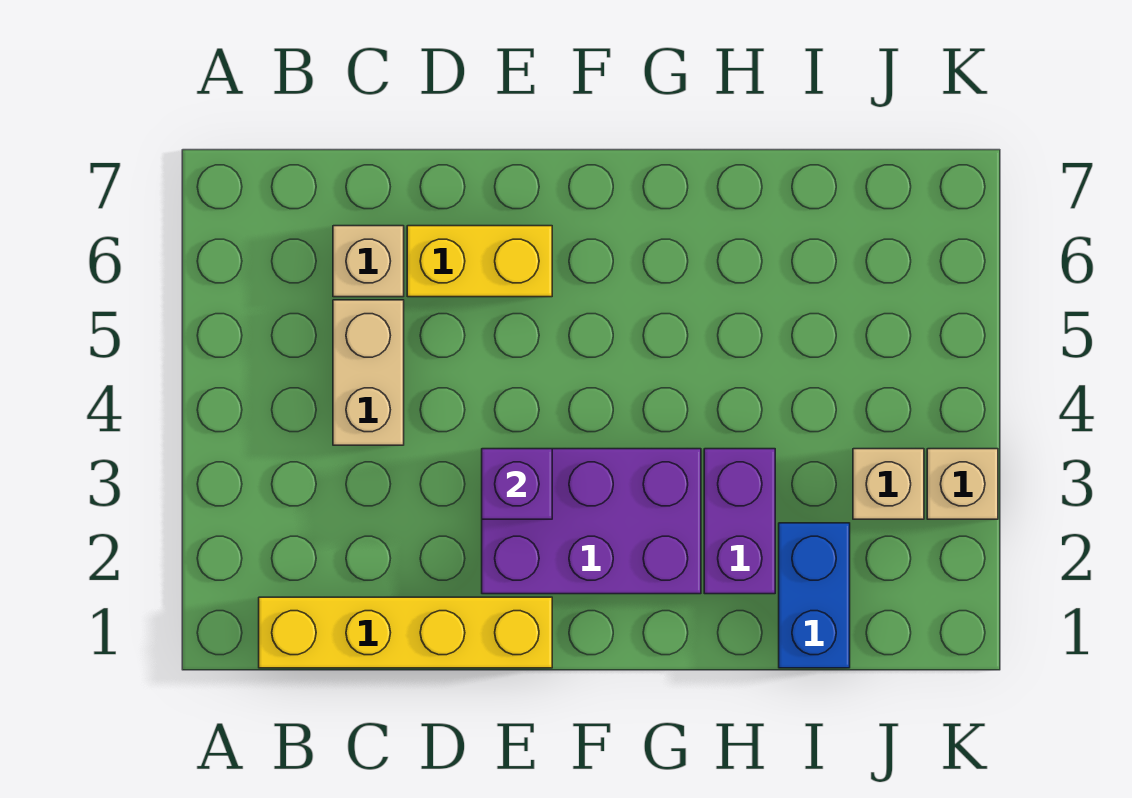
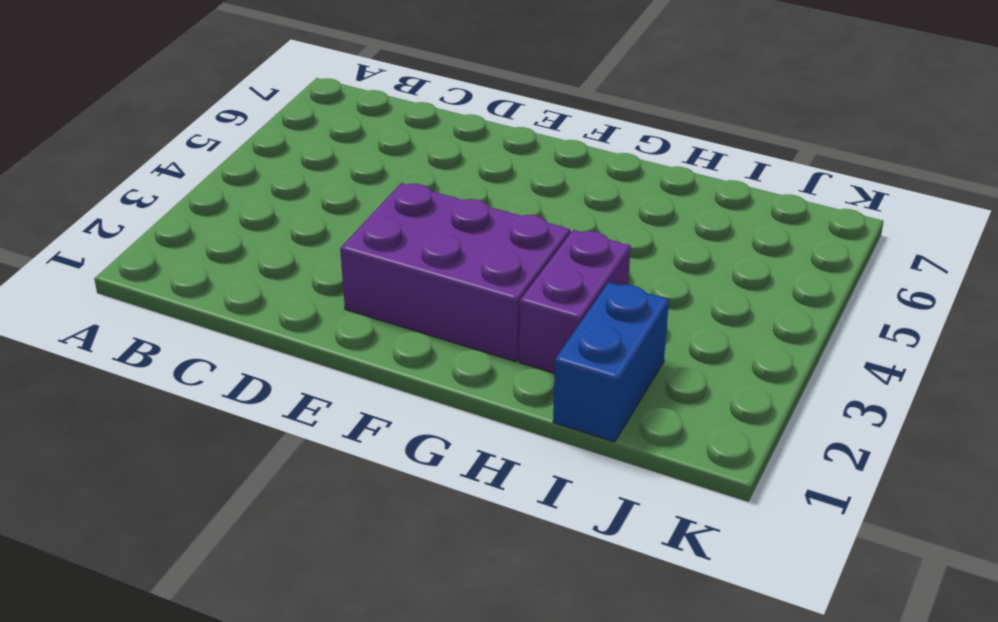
none -> yellow 1x4 brick [259,597,552,668]
none -> tan 1x2 brick [333,300,404,445]

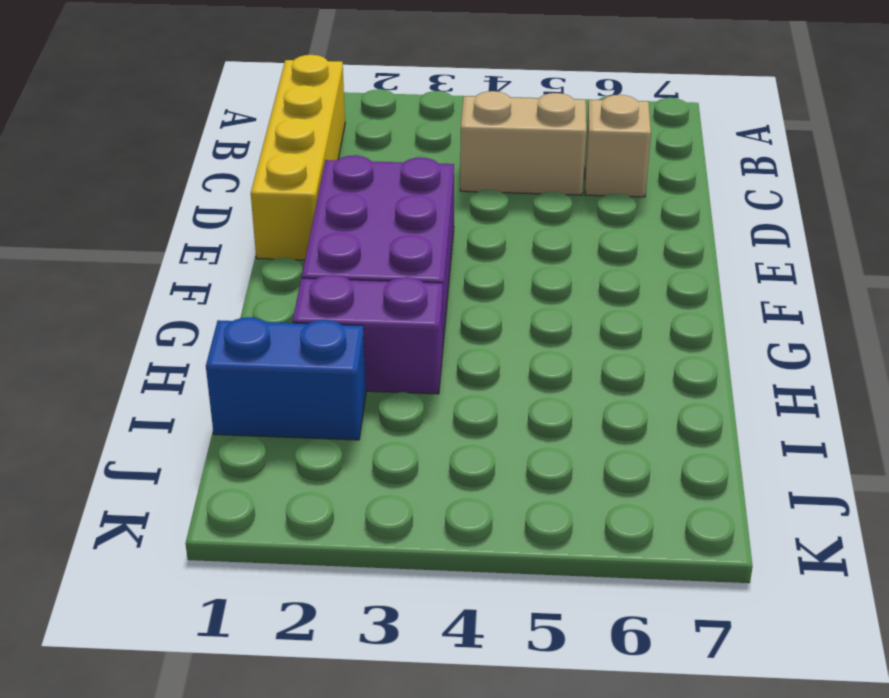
none -> yellow 1x2 brick [407,226,552,297]
none -> tan 1x1 brick [853,449,924,519]

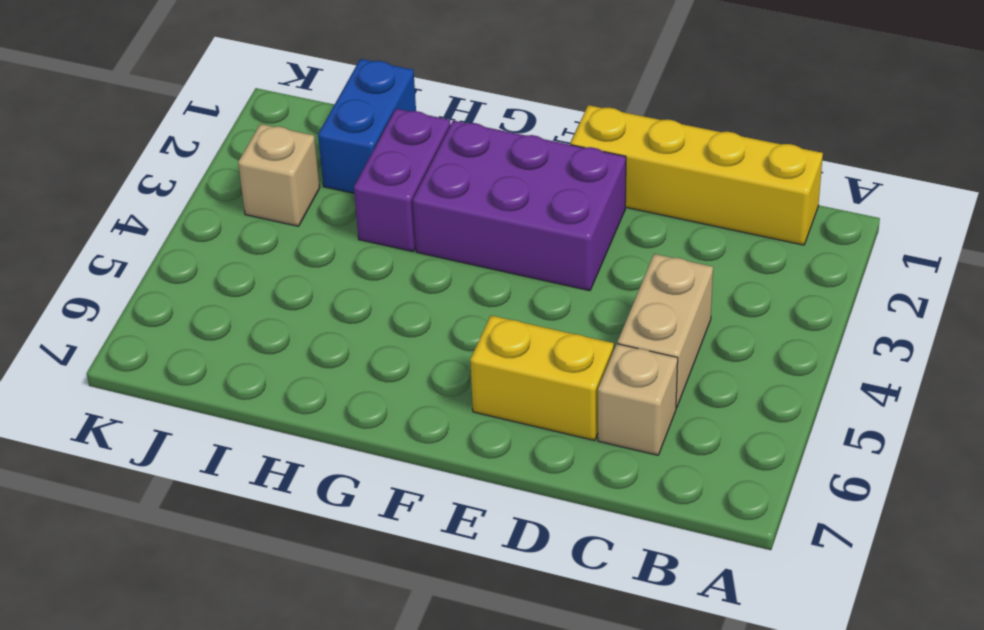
none -> tan 1x1 brick [927,449,998,519]
none -> purple 1x1 brick [482,449,552,519]

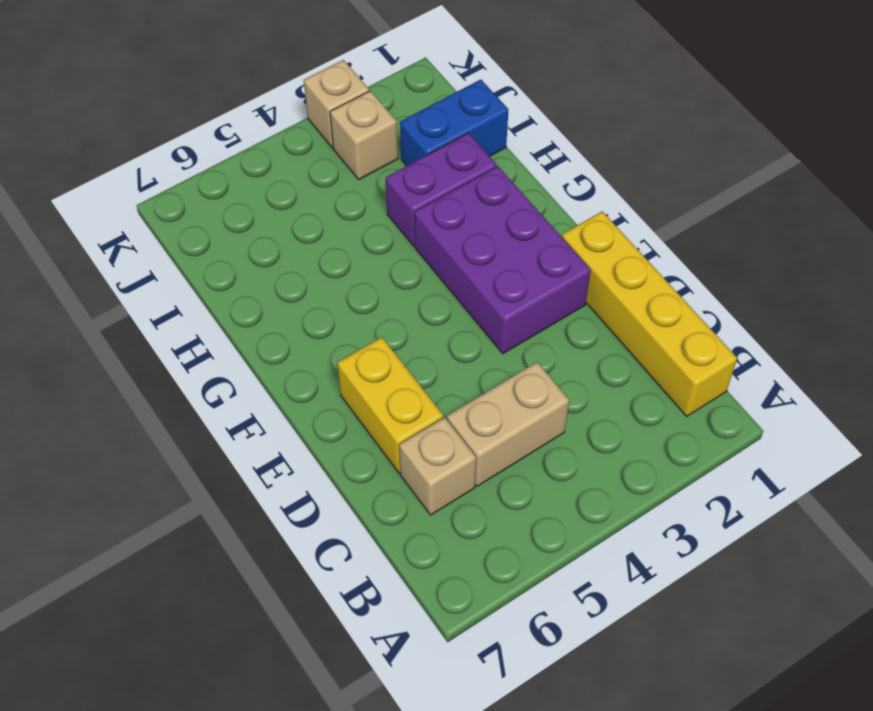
none -> purple 1x1 brick [482,449,552,519]

